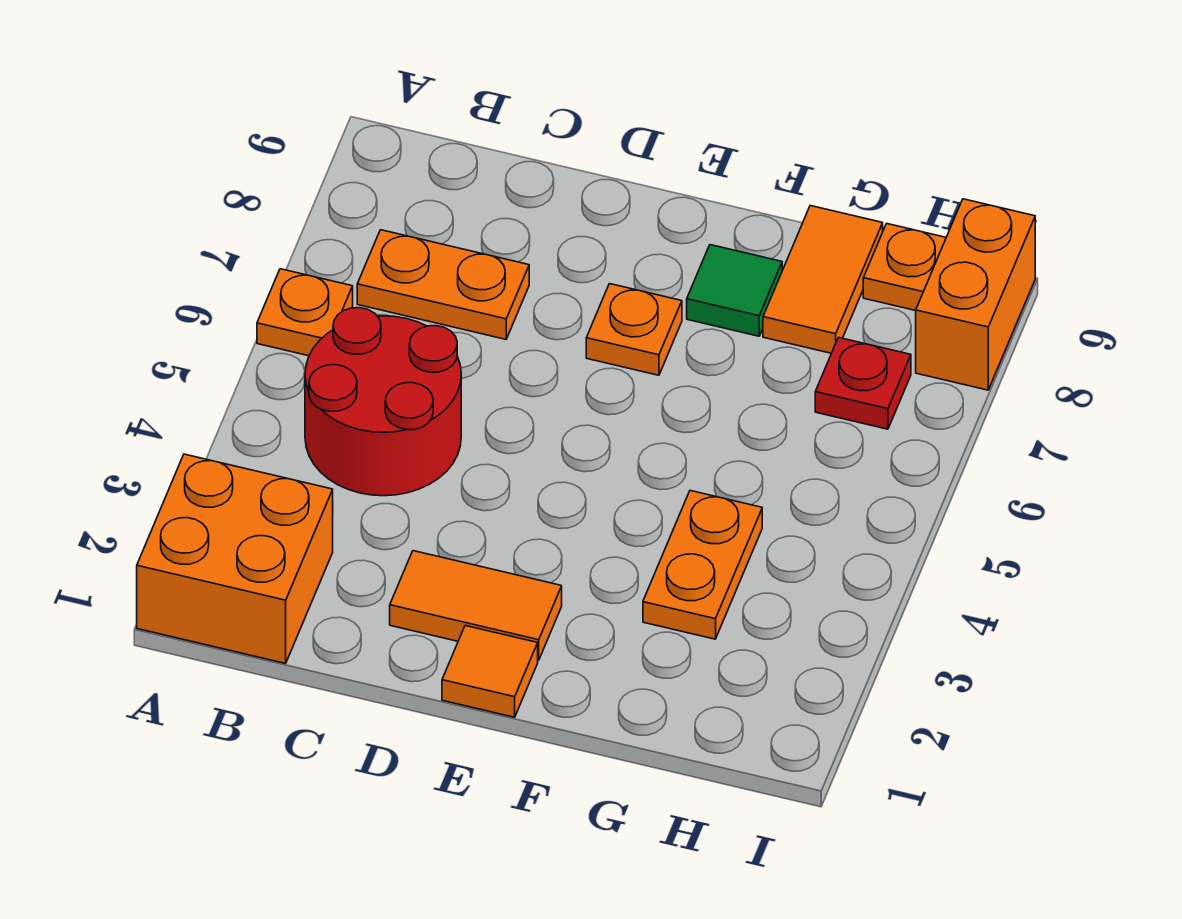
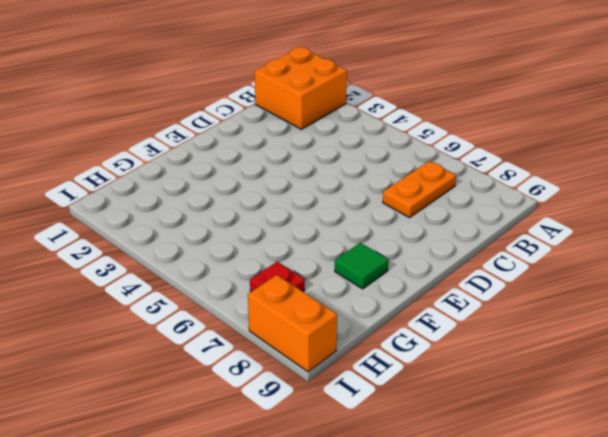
none -> orange 1x1 plate [257,269,353,356]
none -> red 2x2 round brick [305,308,461,496]
none -> orange 1x2 tile [390,551,562,660]

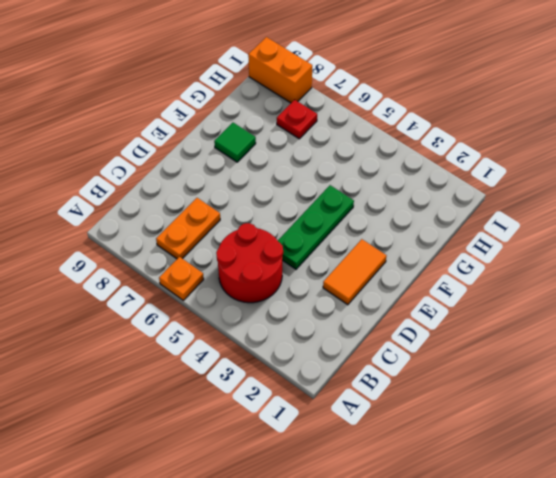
green 1x3 plate [278,185,354,269] -> none
none -> orange 2x2 brick [137,454,333,663]
none -> orange 1x1 tile [442,626,538,717]
none -> orange 1x1 plate [586,284,682,375]

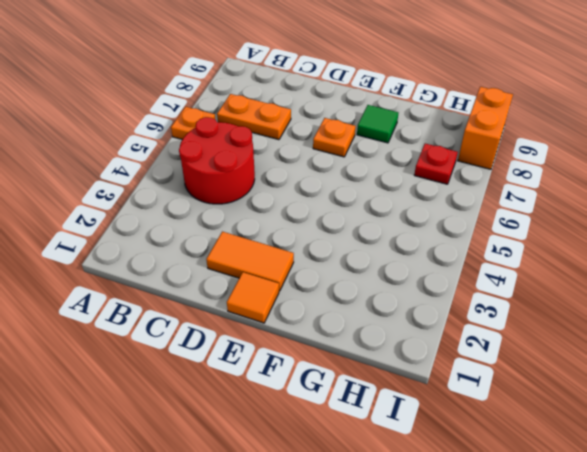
none -> orange 2x2 brick [137,454,333,663]
none -> orange 1x2 plate [643,491,762,639]
none -> orange 1x2 tile [763,206,883,353]

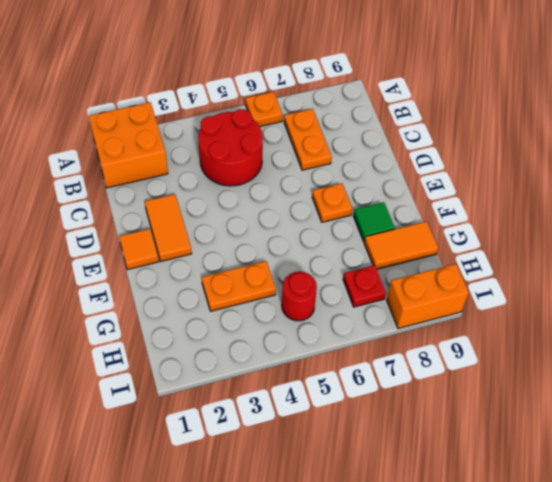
red 1x1 round brick [282,271,317,321] -> none
none -> orange 1x1 plate [863,224,946,311]

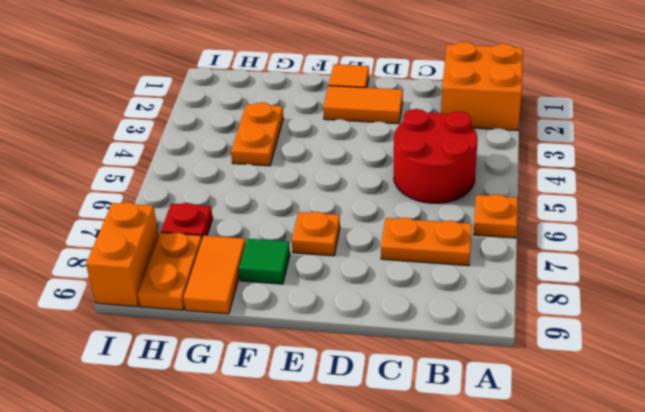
orange 1x2 plate [138,232,202,310] -> orange 1x1 plate [863,224,946,311]

